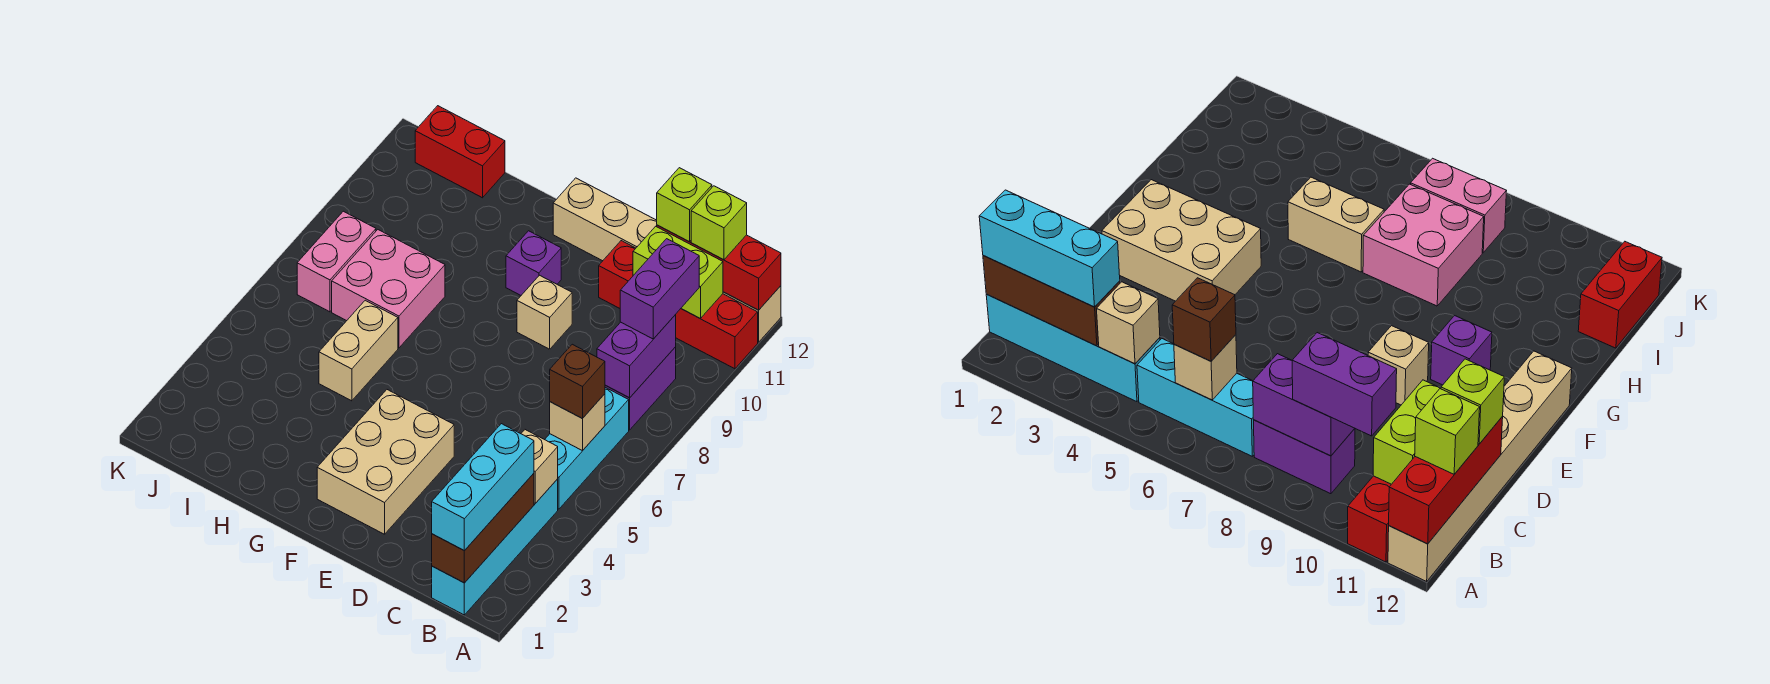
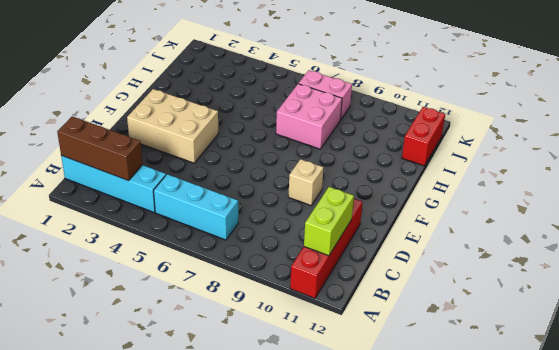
none -> tan 1x6 brick [553,178,781,342]
none -> purple 1x2 brick [605,347,676,430]
none -> purple 1x1 brick [506,231,561,295]

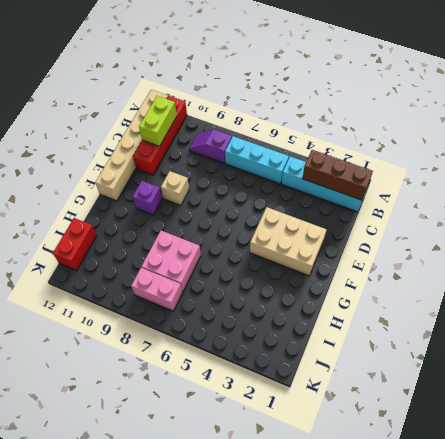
purple 1x2 slope [189,130,232,164] -> purple 1x2 brick [605,347,676,430]
none -> tan 1x2 brick [319,300,398,401]
none -> red 1x3 brick [657,225,781,310]
none -> tan 1x1 brick [521,430,558,503]

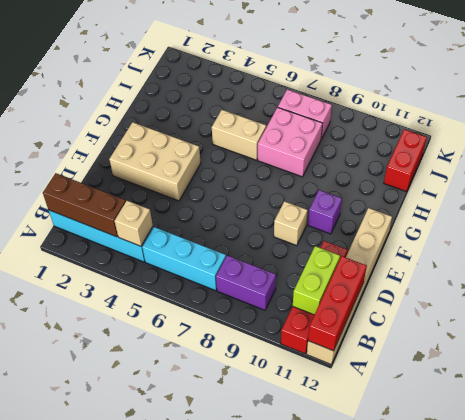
none -> tan 1x1 brick [550,394,605,451]
none -> purple 1x2 brick [597,315,676,398]
none -> cyan 1x3 brick [432,424,534,551]

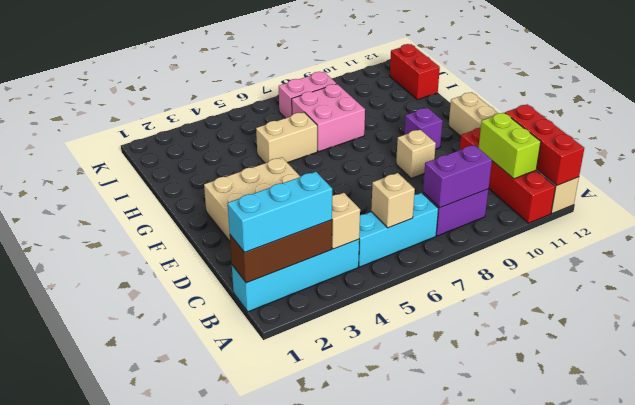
none -> brown 1x1 brick [550,344,605,419]
none -> purple 1x2 brick [620,239,699,339]
none -> lime 1x1 brick [691,186,747,260]

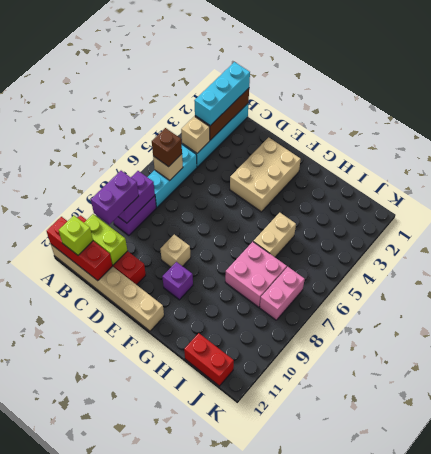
none -> lime 1x1 brick [657,168,712,242]

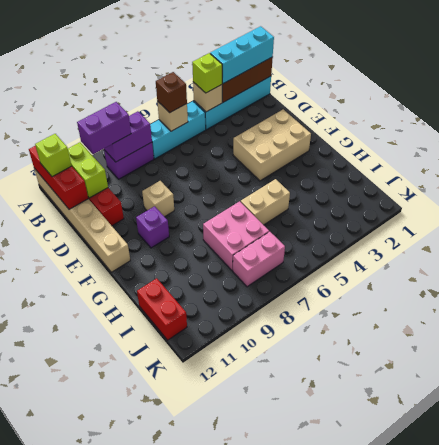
lime 1x1 brick [192,53,222,93] -> lime 1x1 brick moved to [657,168,712,242]

